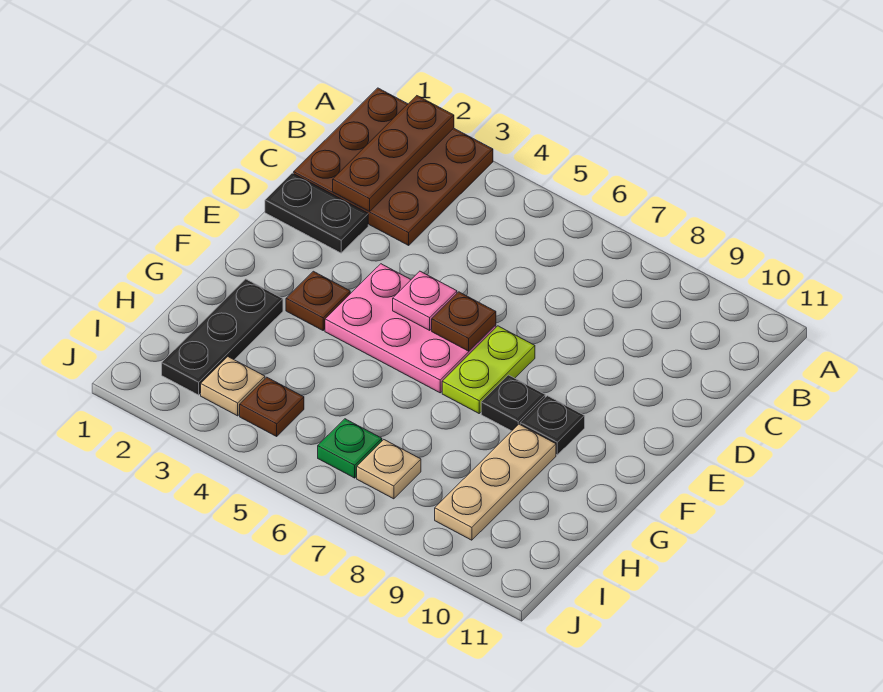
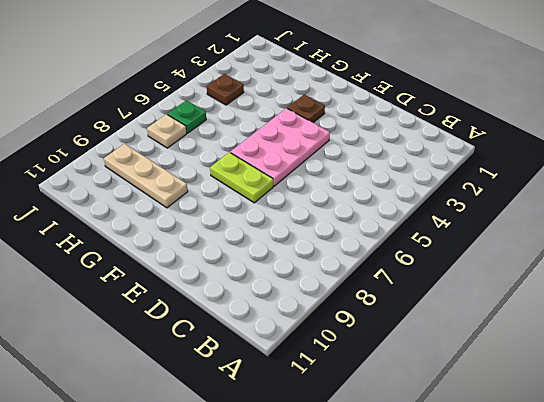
none -> brown 3x3 plate [294,88,493,245]
none -> black 1x2 plate [265,173,368,253]
none -> black 1x1 plate [481,375,545,431]

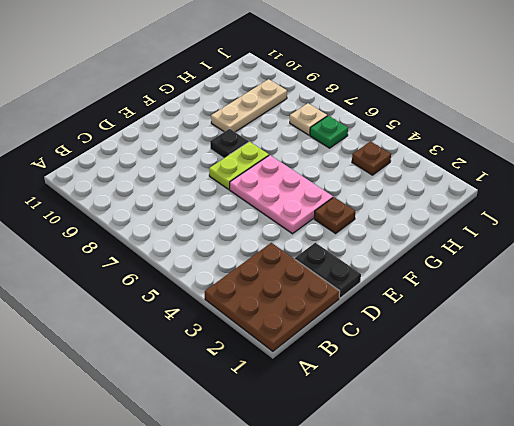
none -> black 1x1 plate [520,396,585,455]
none -> black 1x3 plate [162,279,283,395]
none -> tan 1x1 plate [201,357,265,416]

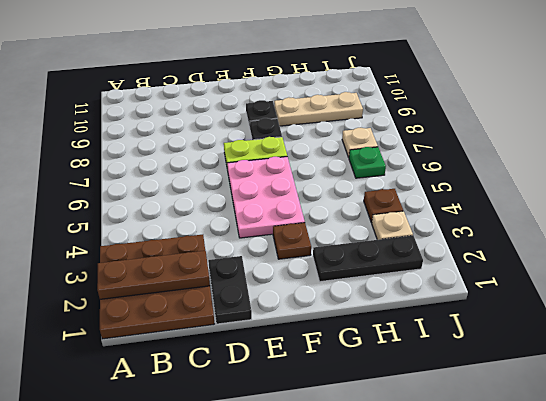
none -> pink 1x1 plate [393,271,457,330]
none -> brown 1x1 plate [432,292,496,351]

